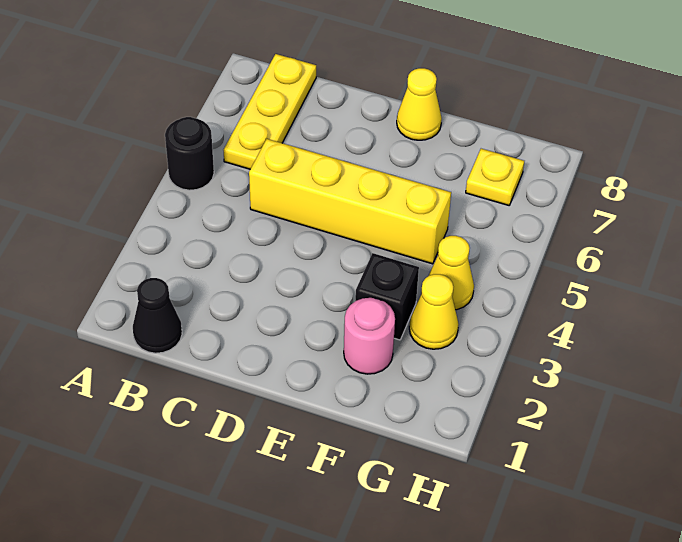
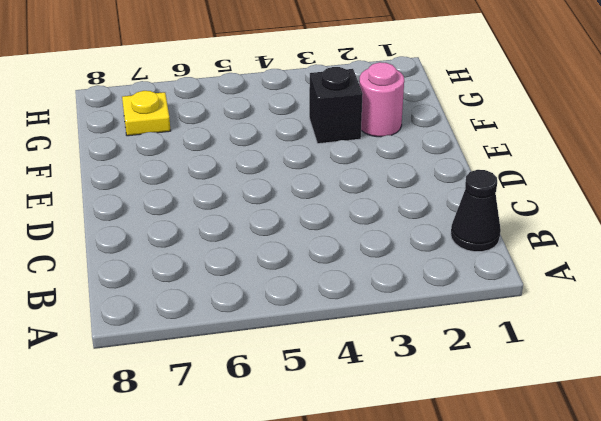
none -> black 1x1 round brick [165,117,214,190]
none -> yellow 1x3 plate [224,54,316,169]

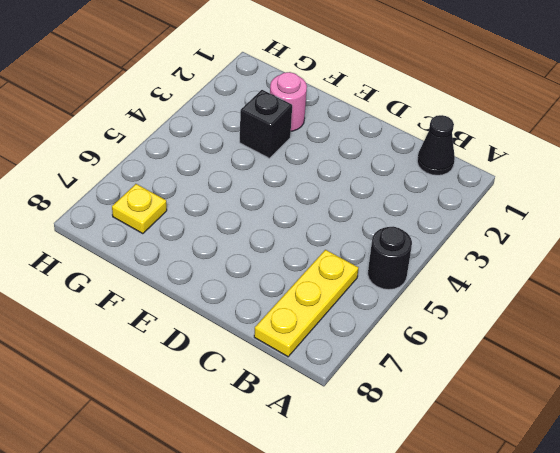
none -> yellow 1x4 brick [249,139,451,264]
none -> yellow 1x1 cone [397,68,442,140]

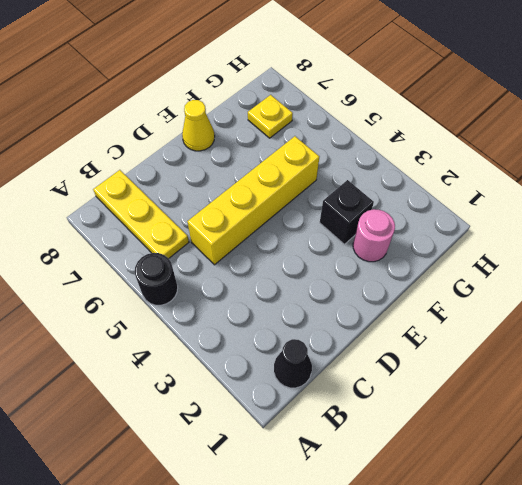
none -> yellow 1x1 cone [409,274,459,349]
none -> yellow 1x1 cone [429,236,474,310]

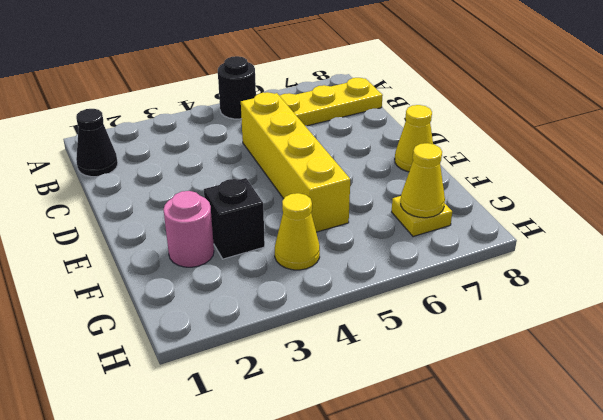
yellow 1x1 cone [401,143,445,218] -> yellow 1x1 cone moved to [409,274,459,349]

